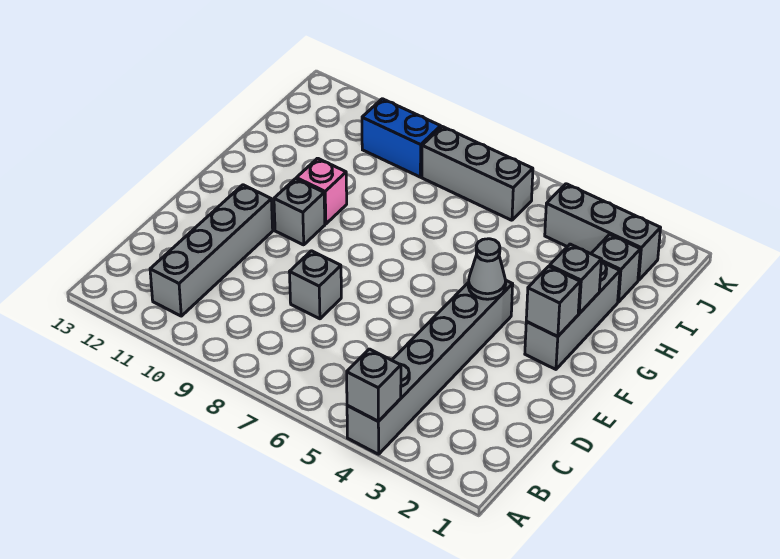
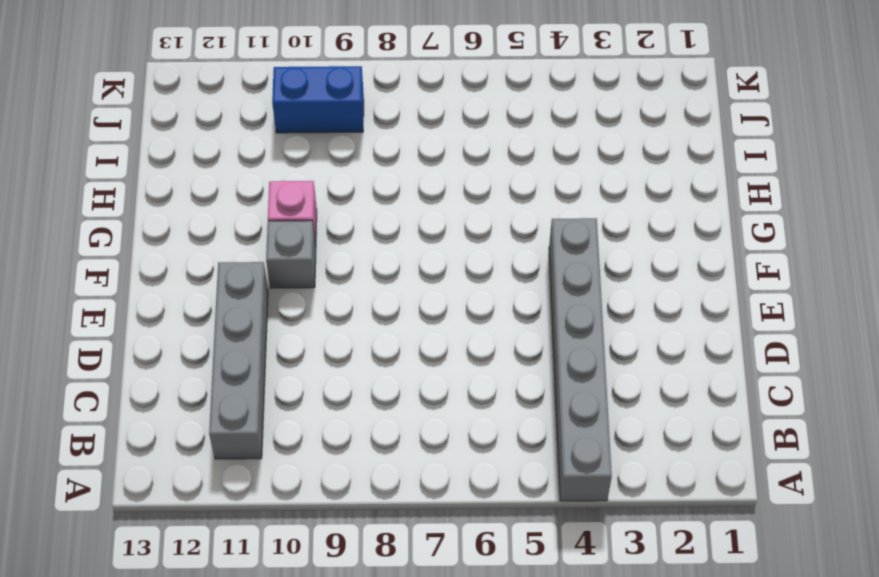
none -> grey 1x1 brick [290,251,341,319]
none -> grey 1x3 brick [525,261,620,369]
none -> grey 1x1 brick [591,235,640,302]

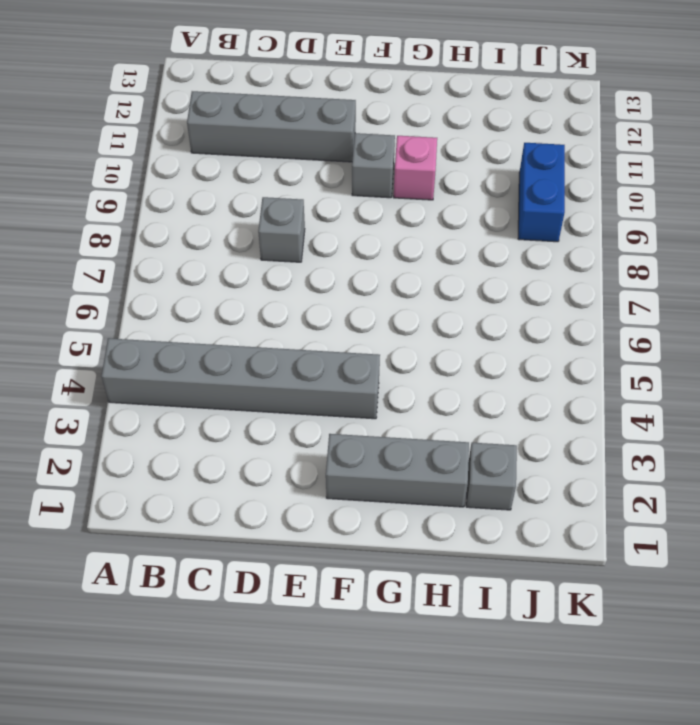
none -> grey 1x3 brick [545,184,660,280]
none -> grey 1x3 brick [422,127,533,220]
none -> grey 1x1 brick [347,349,401,421]

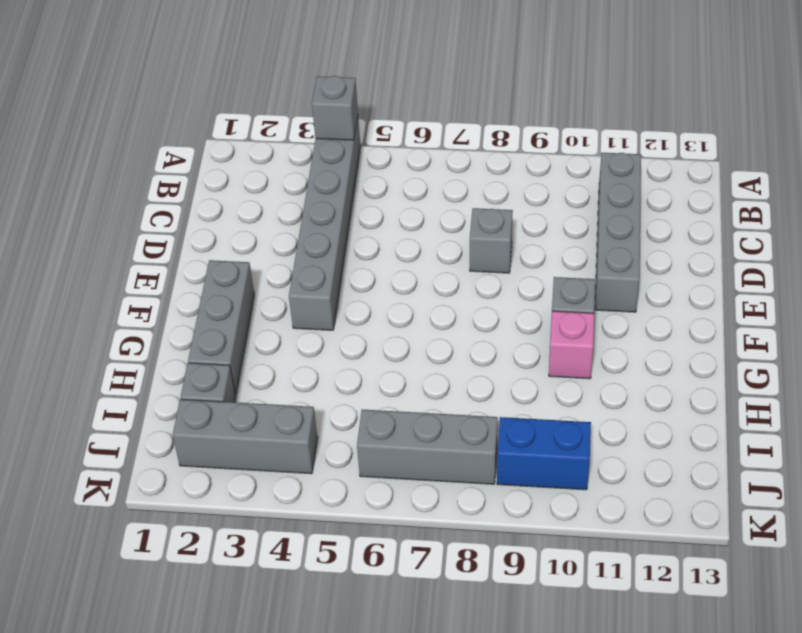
none -> grey 1x1 brick [526,266,580,337]
none -> grey 1x1 cone [468,239,506,299]
none -> grey 1x1 brick [550,244,602,313]

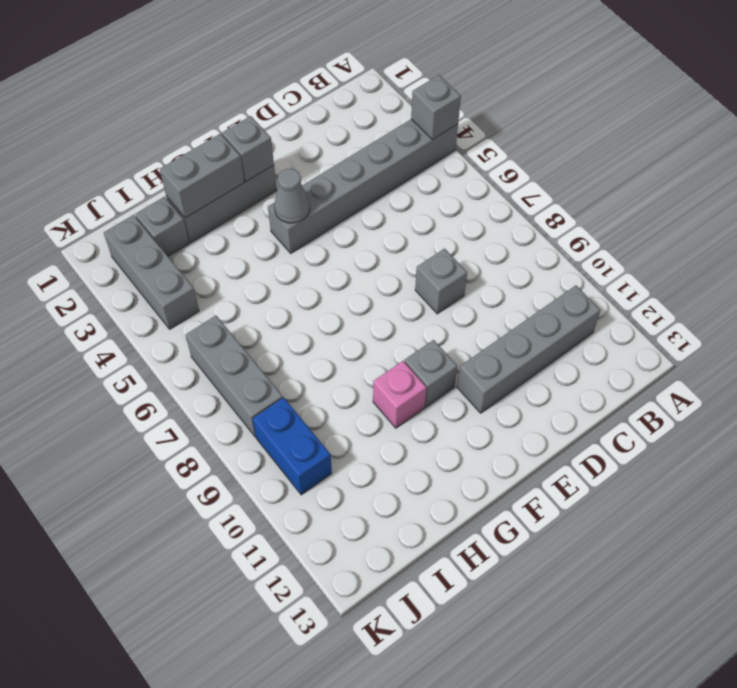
grey 1x2 brick [160,134,244,218] -> grey 1x1 brick [550,244,602,313]

